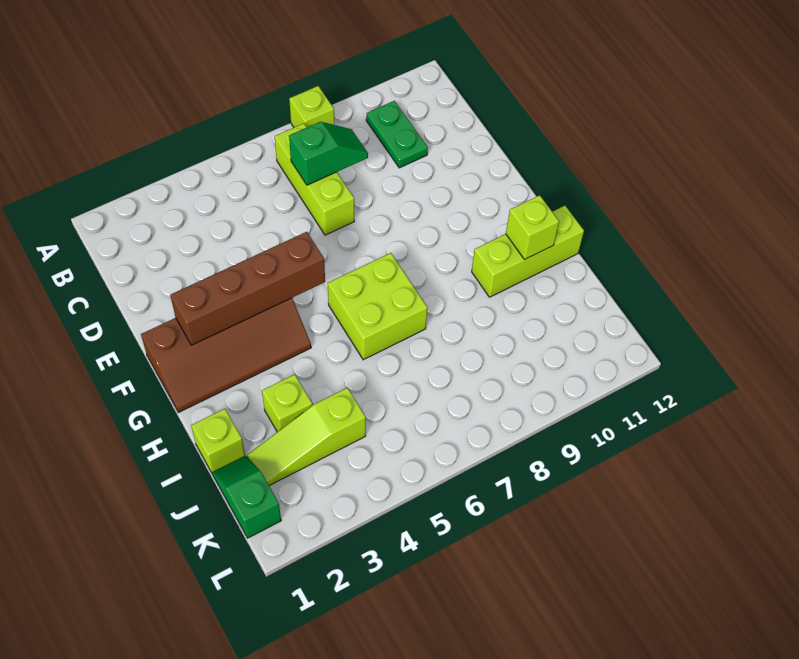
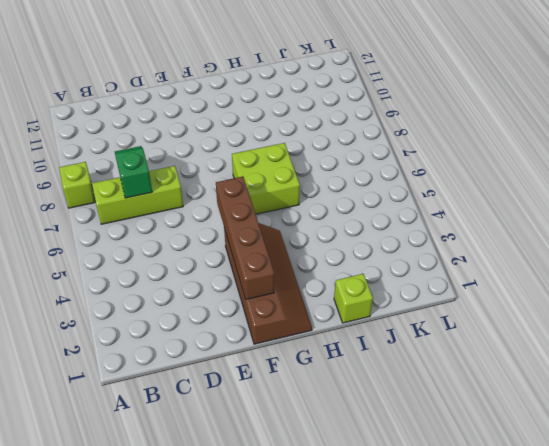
none -> green 1x2 plate [366,101,428,168]
none -> lime 1x3 brick [472,206,584,297]
none -> lime 1x1 brick [262,374,312,432]

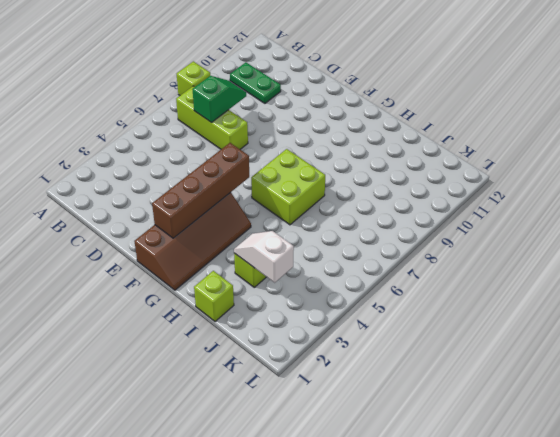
white 1x2 slope [234,231,294,283] -> none
none -> lime 1x3 brick [472,206,584,297]
none -> green 1x2 slope [212,456,281,538]
none -> lime 1x3 slope [248,388,366,486]

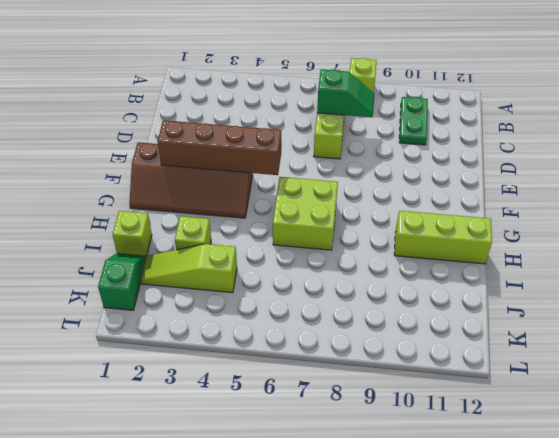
none -> lime 1x1 brick [506,195,559,260]

